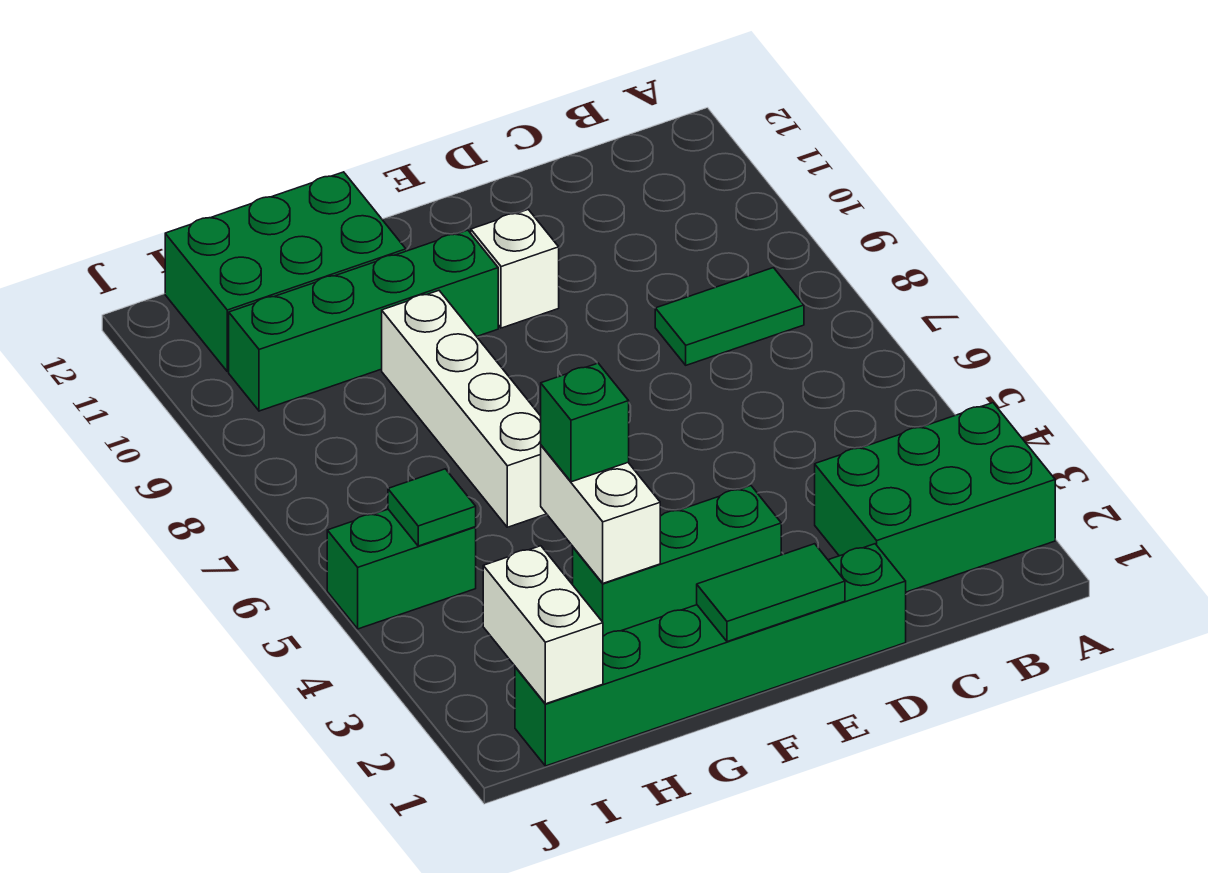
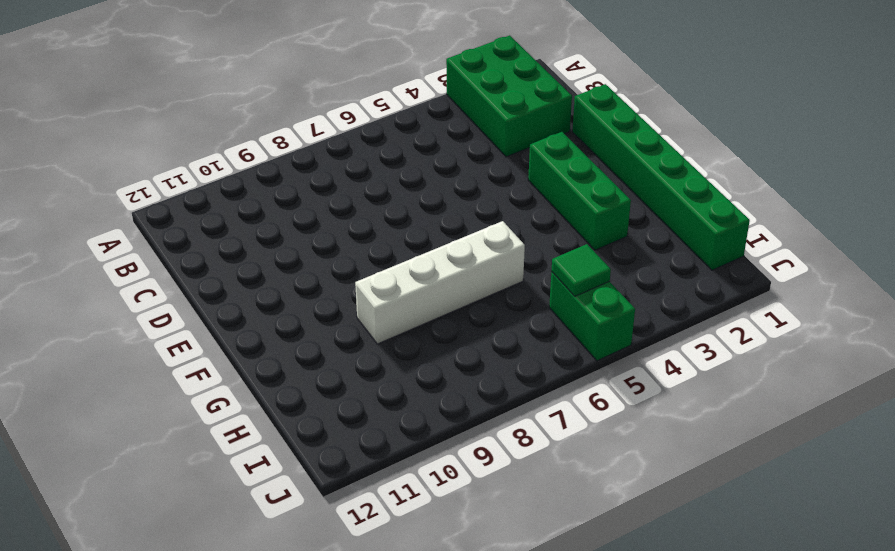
none -> green 1x2 tile [655,268,804,365]
none -> white 1x1 brick [471,210,559,328]
none -> green 1x4 brick [229,230,498,411]

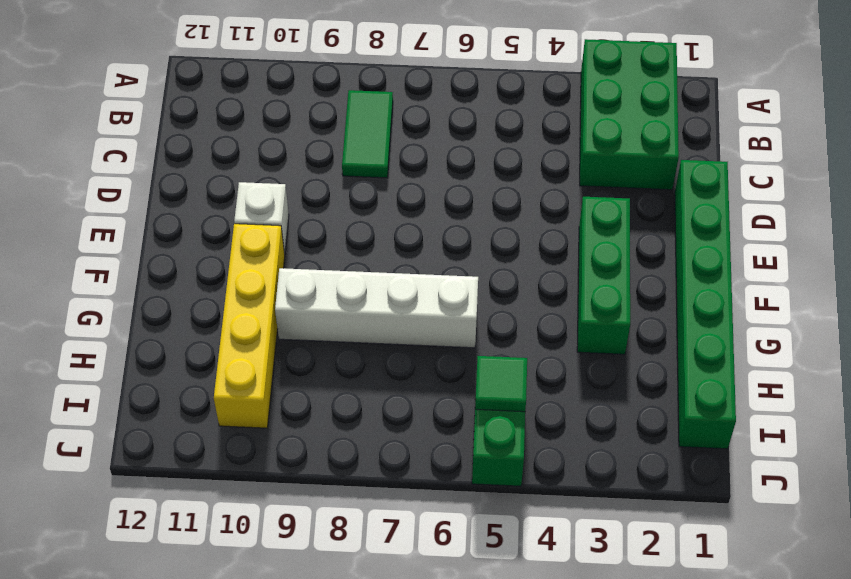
yellow 1x4 brick [214,224,285,428] -> green 1x4 brick [229,230,498,411]
none -> green 2x3 brick [165,172,406,372]
none -> green 1x2 tile [697,544,845,642]
none -> white 1x2 brick [541,445,660,583]

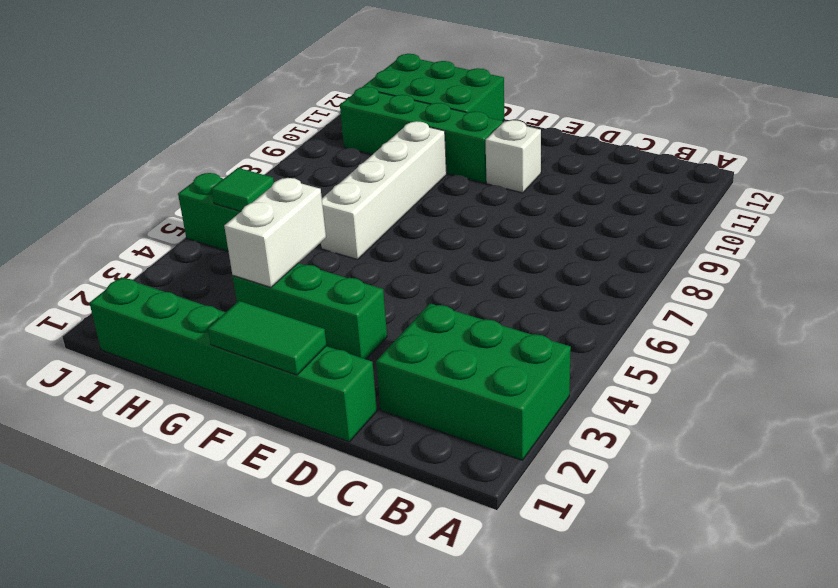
none -> green 1x2 tile [655,268,804,365]
none -> white 1x2 brick [483,546,603,704]
none -> green 1x1 brick [541,363,629,482]

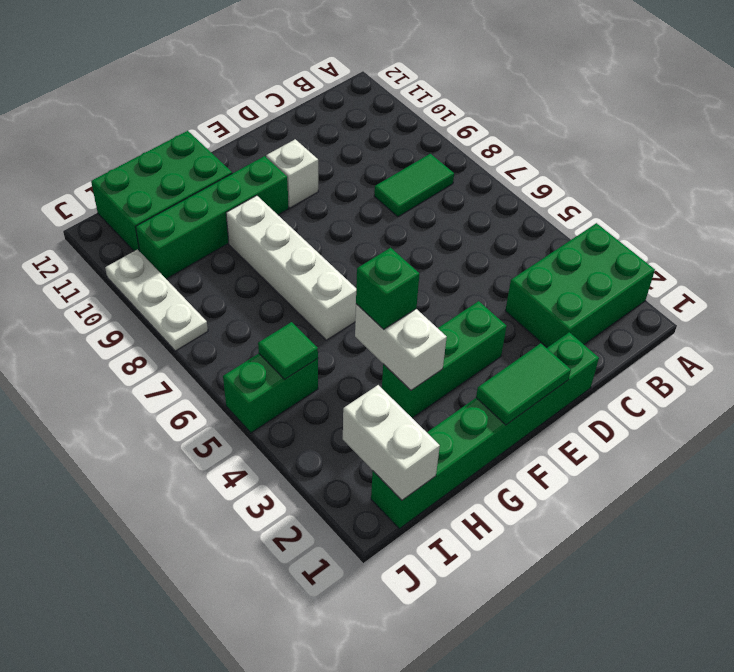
white 1x3 plate [105,249,208,351] -> none

